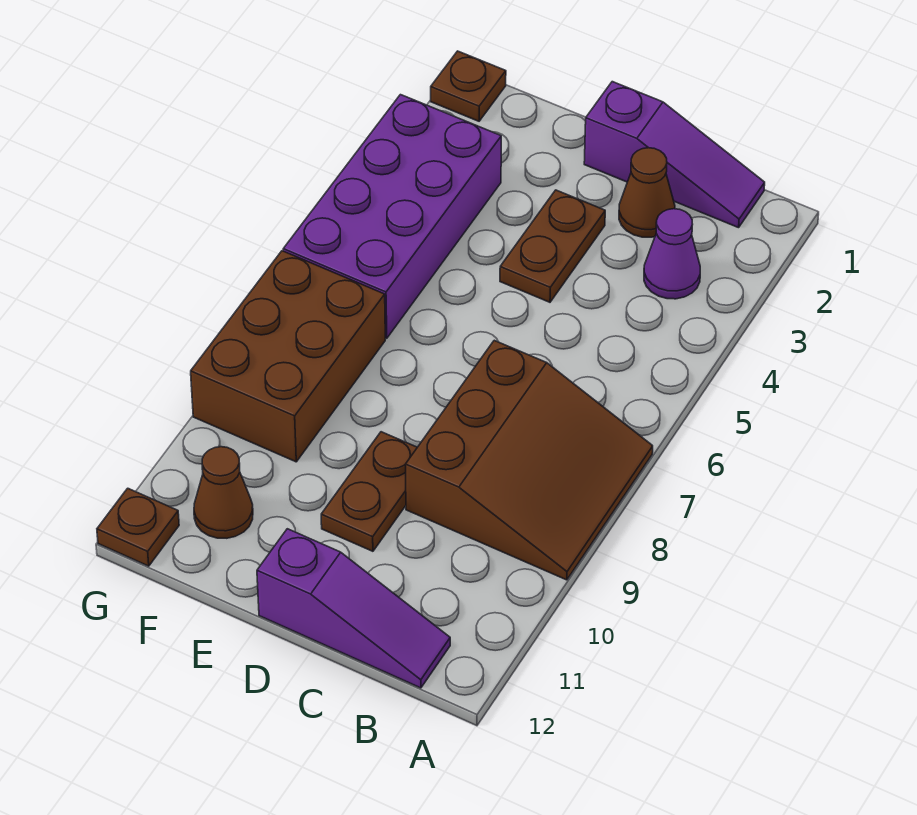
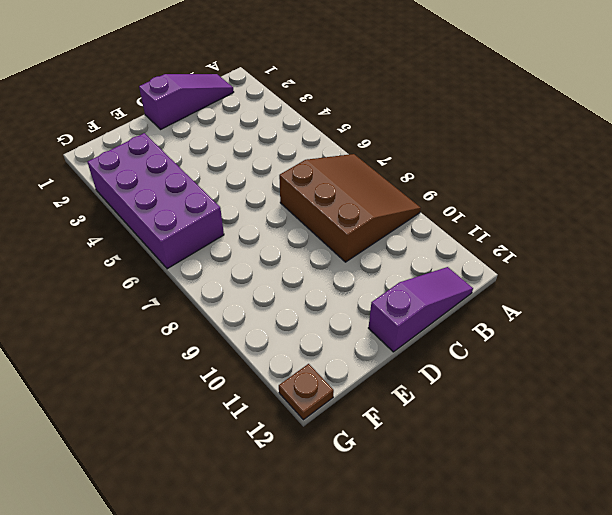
none -> purple 1x1 cone [644,209,700,299]
none -> brown 1x1 cone [619,148,675,237]
none -> brown 1x2 plate [500,190,605,302]

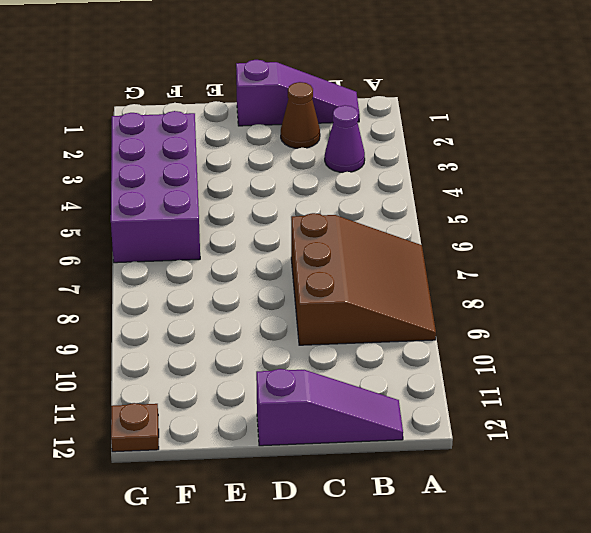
none -> brown 1x2 plate [500,190,605,302]
none -> brown 1x2 plate [321,432,417,551]
none -> brown 2x3 brick [191,251,385,462]

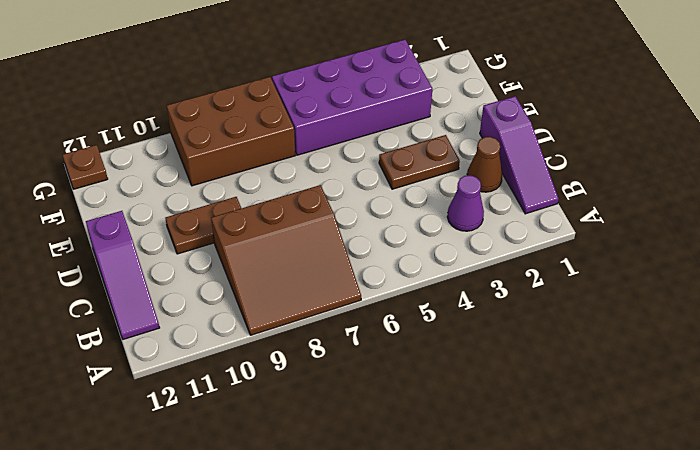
none -> brown 1x1 cone [194,447,253,538]
none -> brown 1x1 plate [431,51,506,121]

